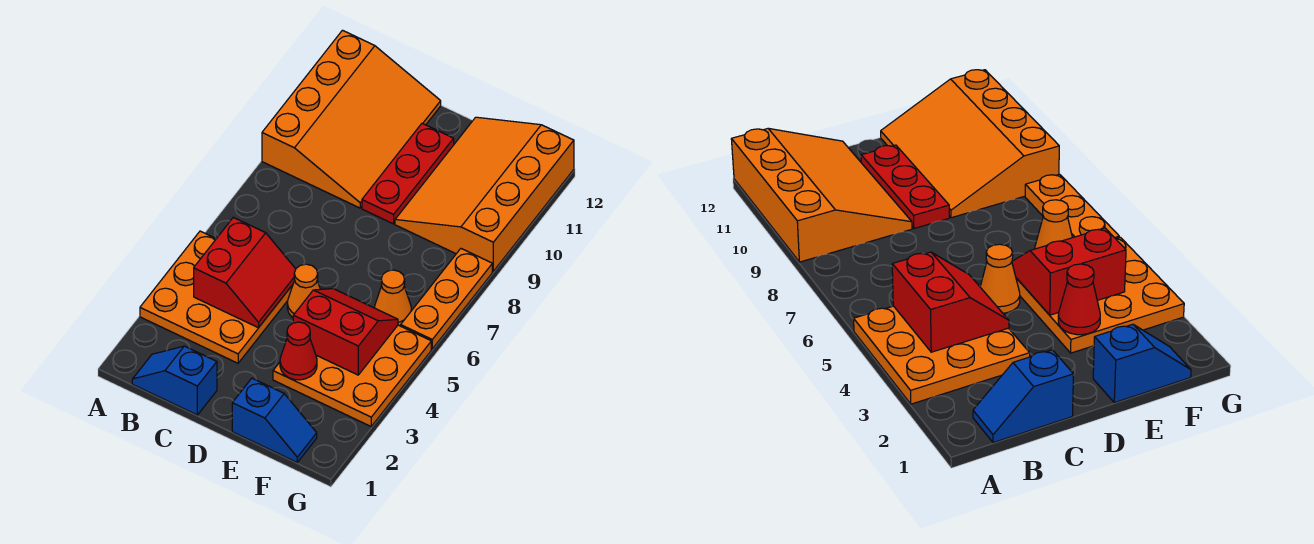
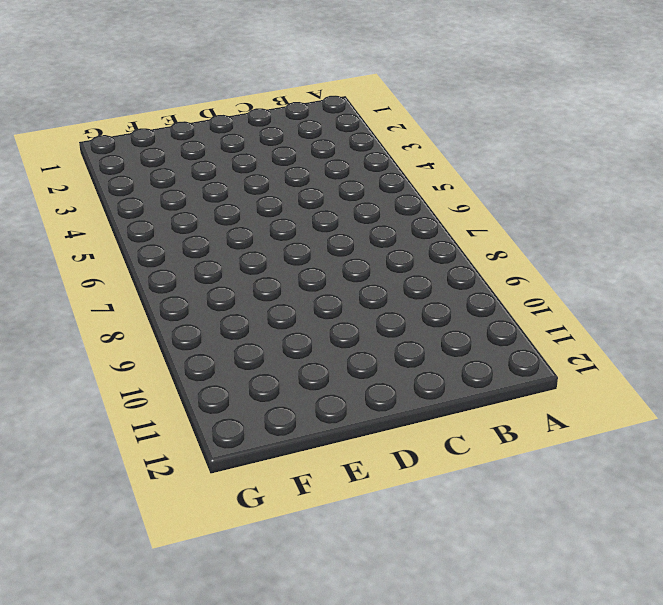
none -> orange 3x3 plate [140,231,293,363]
none -> orange 3x4 slope [262,30,441,208]
none -> blue 1x2 slope [132,346,217,415]

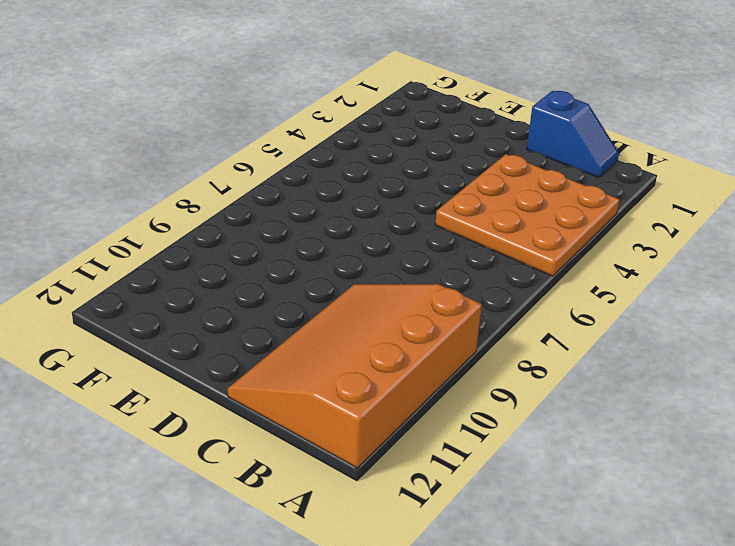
none -> orange 1x1 cone [287,264,320,318]
none -> red 1x3 plate [362,123,454,224]
none -> blue 1x2 slope [232,378,317,462]

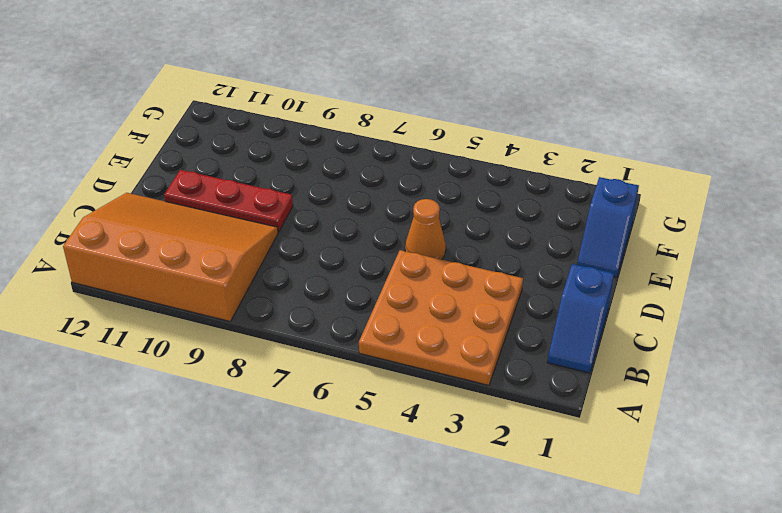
blue 1x2 slope [577,177,639,277] -> blue 1x2 slope turned to [232,378,317,462]
none -> orange 3x3 plate [273,325,431,426]
none -> orange 3x4 slope [395,117,574,271]
none -> orange 1x1 cone [375,270,411,326]

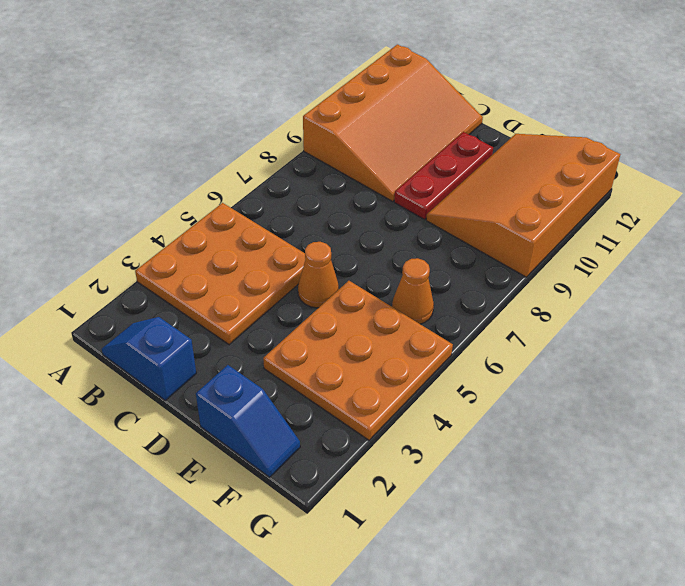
none -> orange 1x3 plate [401,249,492,349]
none -> red 2x2 slope [194,217,296,328]
none -> red 1x1 cone [280,322,317,380]

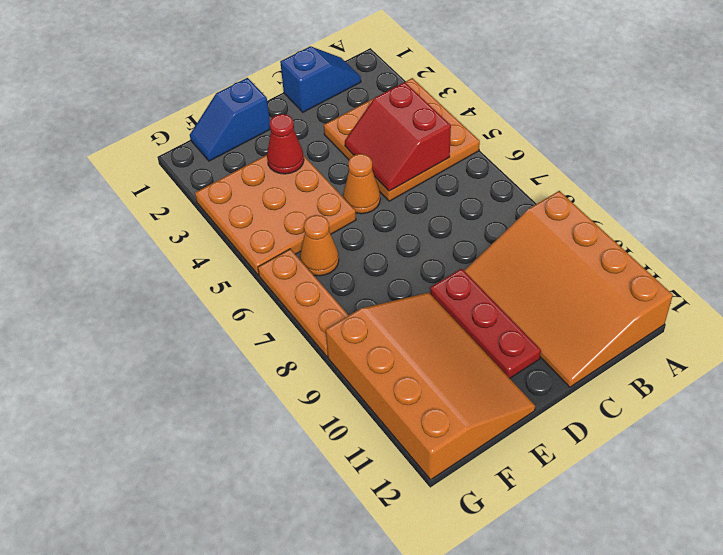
none -> red 2x2 slope [293,289,398,375]

